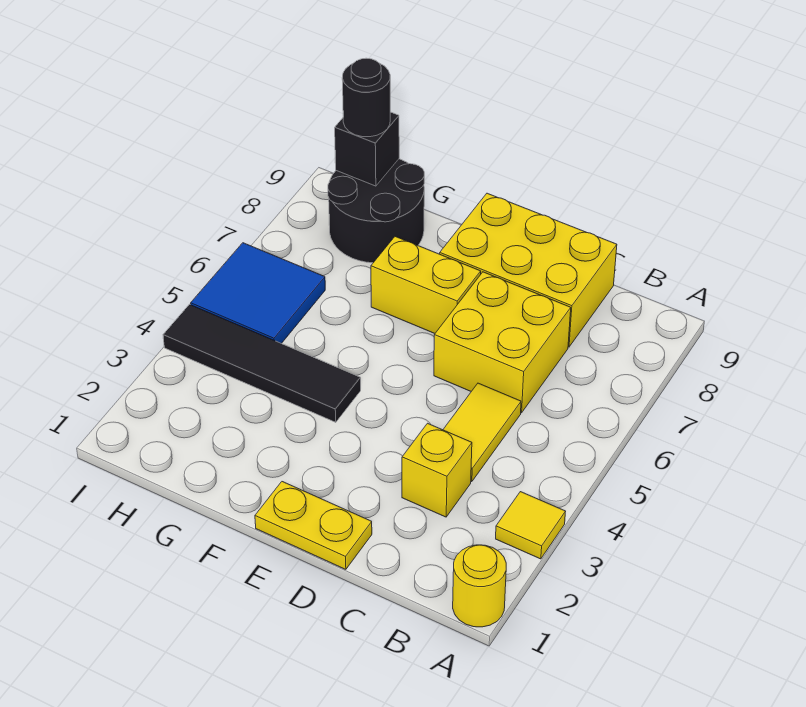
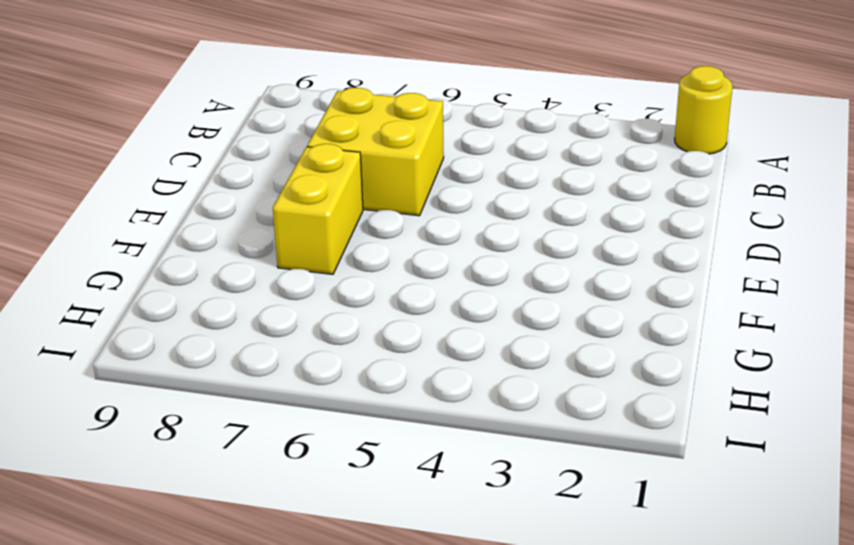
none -> yellow 1x1 tile [496,492,566,559]
none -> yellow 1x1 brick [402,423,472,517]
none -> yellow 1x2 tile [443,383,521,482]

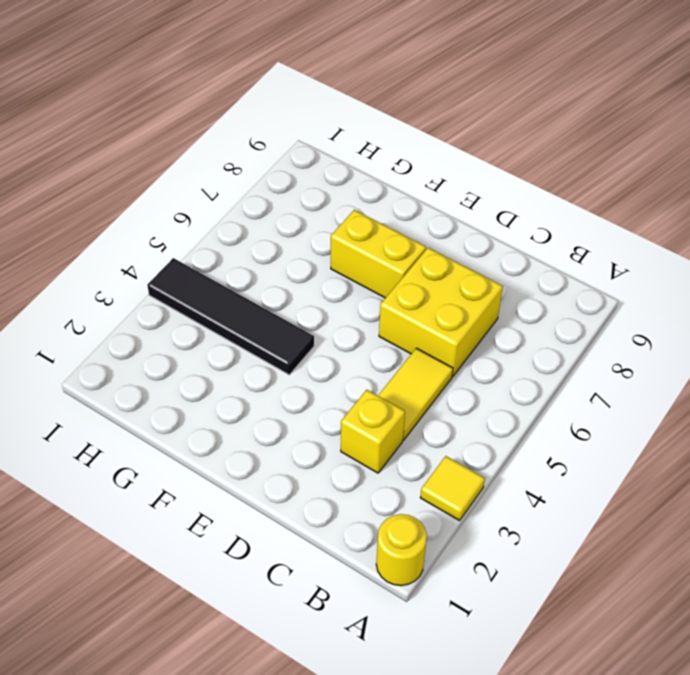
none -> yellow 2x3 brick [440,193,617,347]
none -> yellow 1x2 plate [255,482,372,569]
none -> black 2x2 round brick [328,159,424,263]

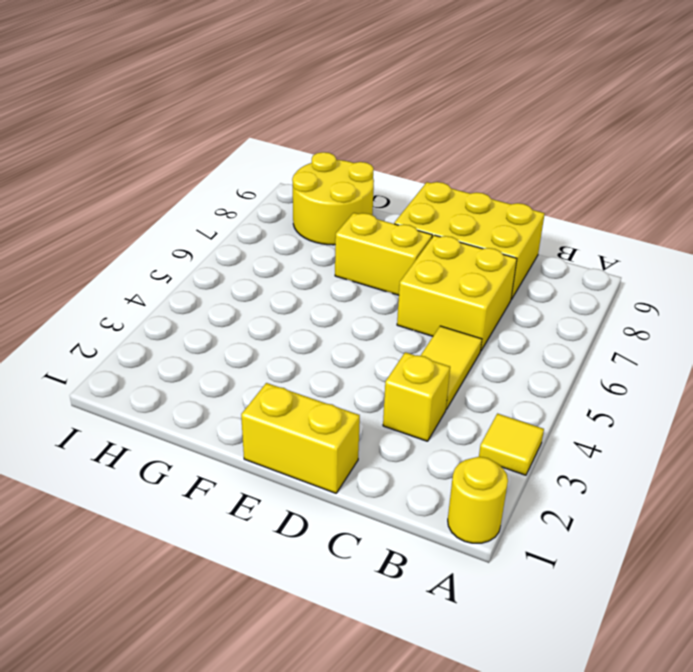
yellow 1x2 brick [241,383,360,493] -> yellow 1x2 plate [255,482,372,569]
yellow 2x2 round brick [292,152,374,245] -> black 2x2 round brick [328,159,424,263]
none -> black 1x4 tile [163,304,361,422]
none -> blue 2x2 tile [191,243,325,343]
none -> black 1x1 brick [335,112,399,186]

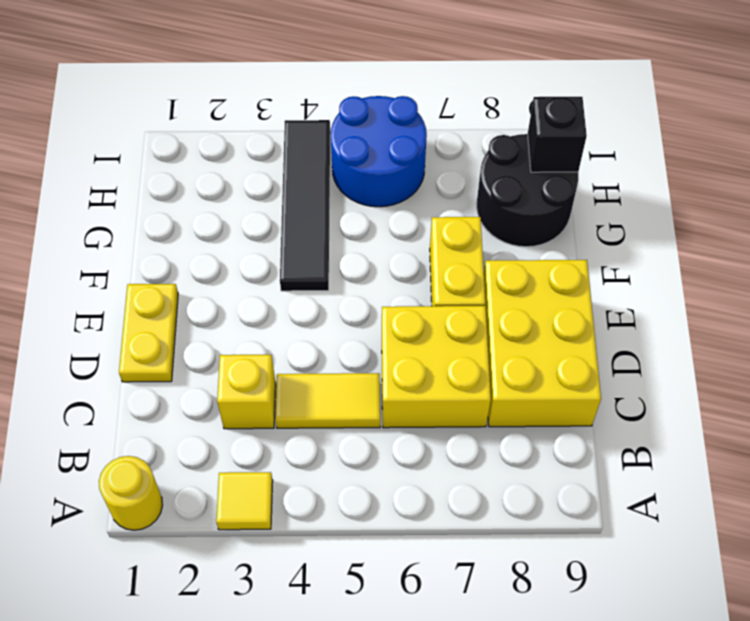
blue 2x2 round brick [331,96,427,207] -> blue 2x2 tile [191,243,325,343]
none -> black 1x1 round brick [342,58,390,137]

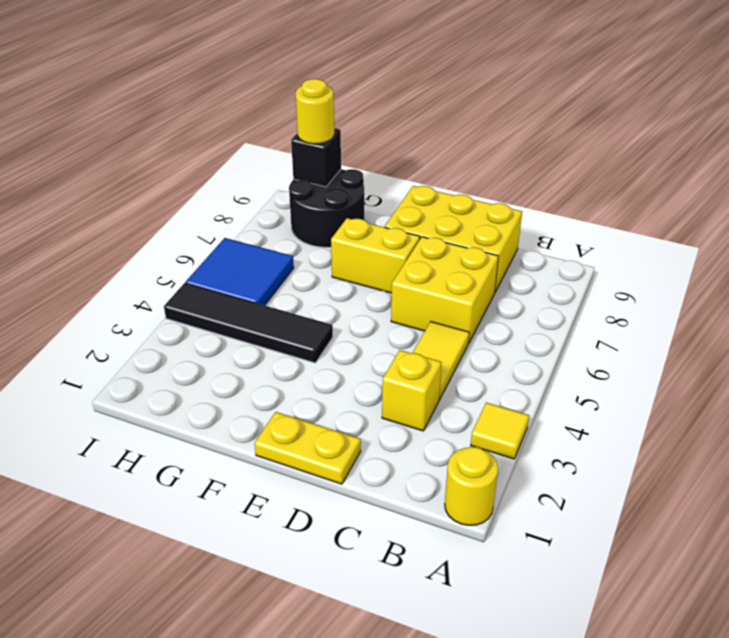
yellow 1x1 round brick [296,79,334,144] -> black 1x1 round brick [342,58,390,137]

